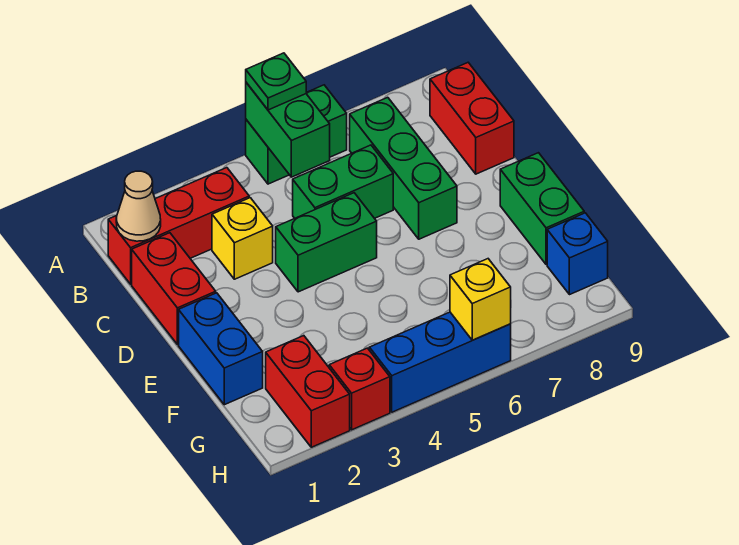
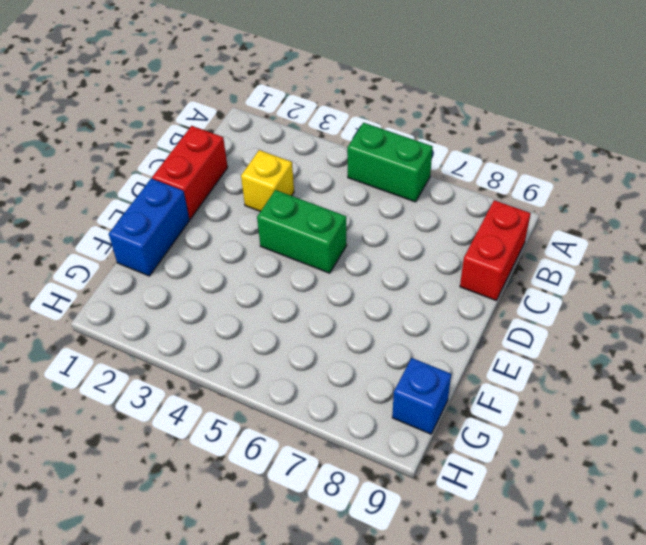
none -> red 1x3 brick [108,168,249,284]
none -> green 1x3 brick [350,97,457,239]
none -> green 1x2 brick [293,145,393,218]

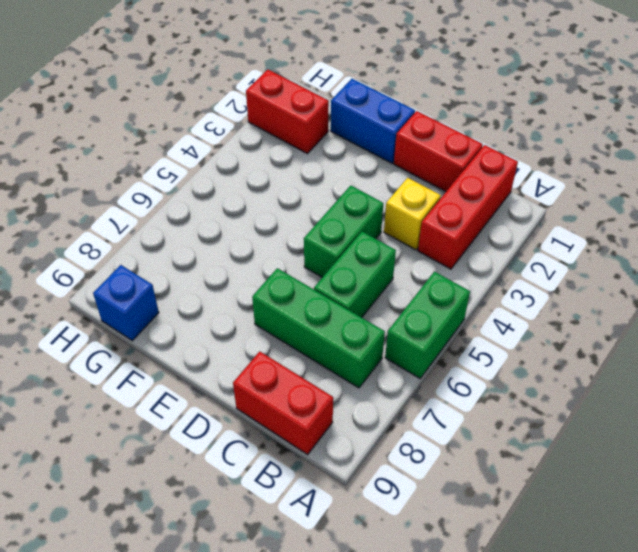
none -> green 1x2 brick [500,153,584,264]
none -> red 1x1 brick [329,348,390,430]
none -> blue 1x3 brick [369,312,511,412]

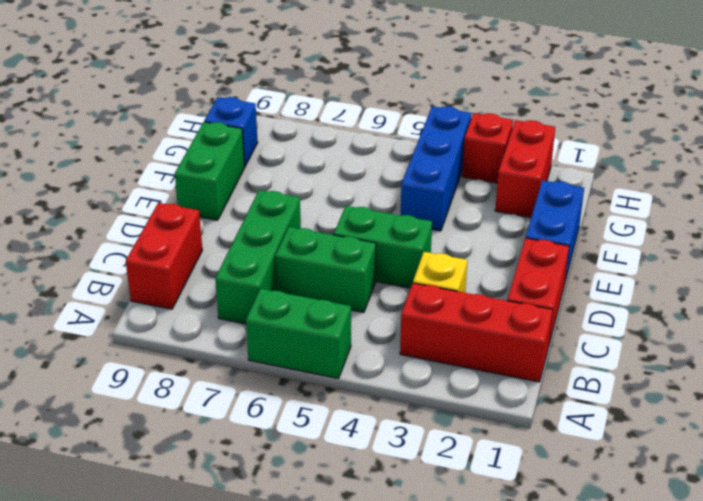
blue 1x3 brick [401,106,471,231] -> blue 1x3 brick turned to [369,312,511,412]
none -> green 1x2 brick [246,83,330,177]
none -> tan 1x1 cone [116,171,161,241]
none -> yellow 1x1 brick [450,259,511,340]

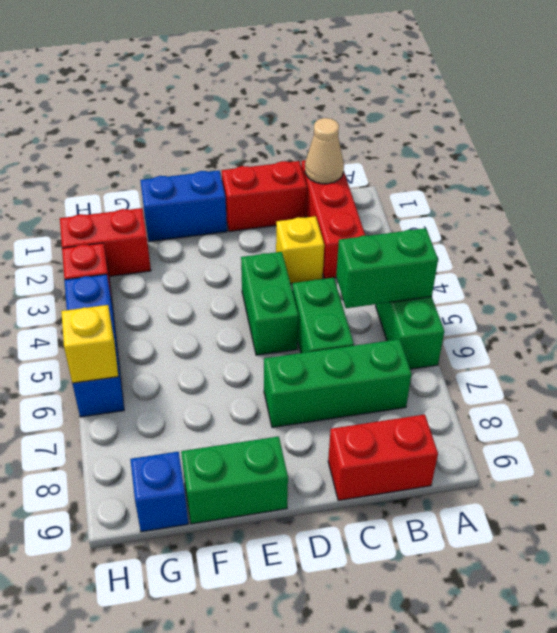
none -> green 1x1 plate [246,53,306,110]

